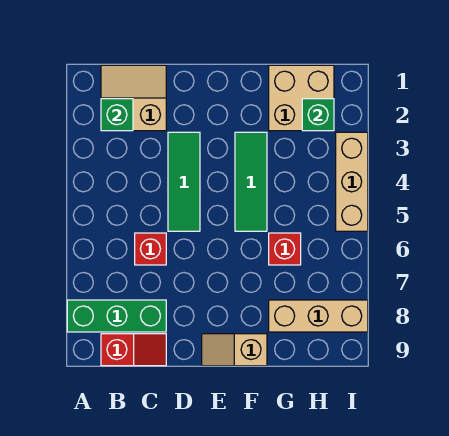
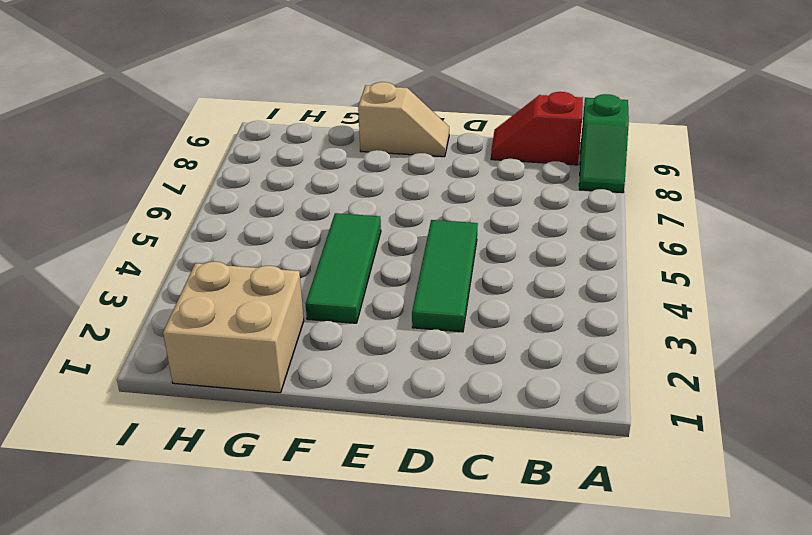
green 1x2 slope [579,94,629,193] -> green 1x3 brick [67,300,166,332]
none -> tan 2x2 slope [101,65,166,131]
none -> red 1x1 brick [135,233,166,265]
none -> red 1x1 brick [269,233,301,265]

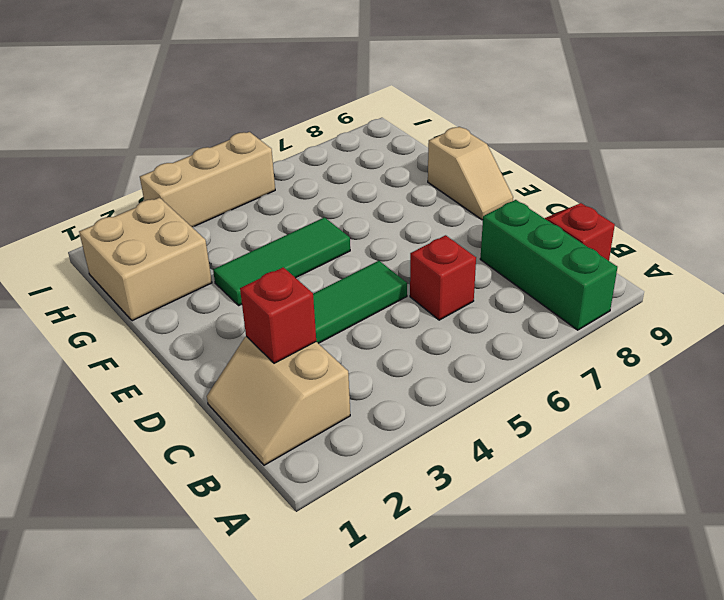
red 1x1 brick [240,267,316,363] -> red 1x1 brick moved to [269,233,301,265]
none -> tan 1x3 brick [269,300,368,332]
none -> green 1x1 brick [101,99,133,131]
none -> green 1x1 brick [302,99,334,131]

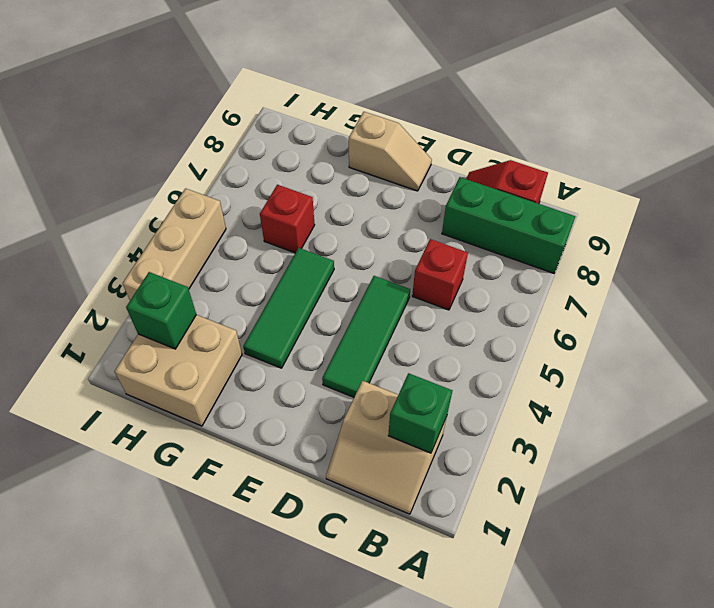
none -> tan 1x3 brick [269,300,368,332]

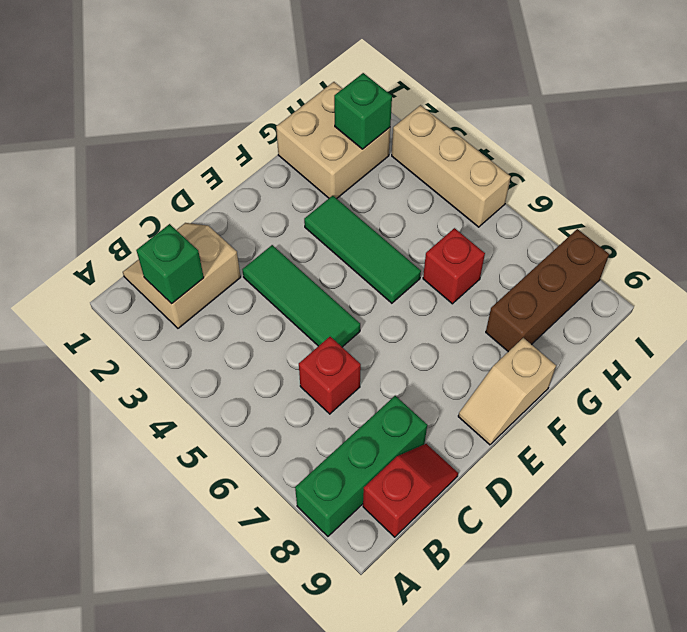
brown 1x3 brick [486,229,609,352] -> tan 1x3 brick [269,300,368,332]

